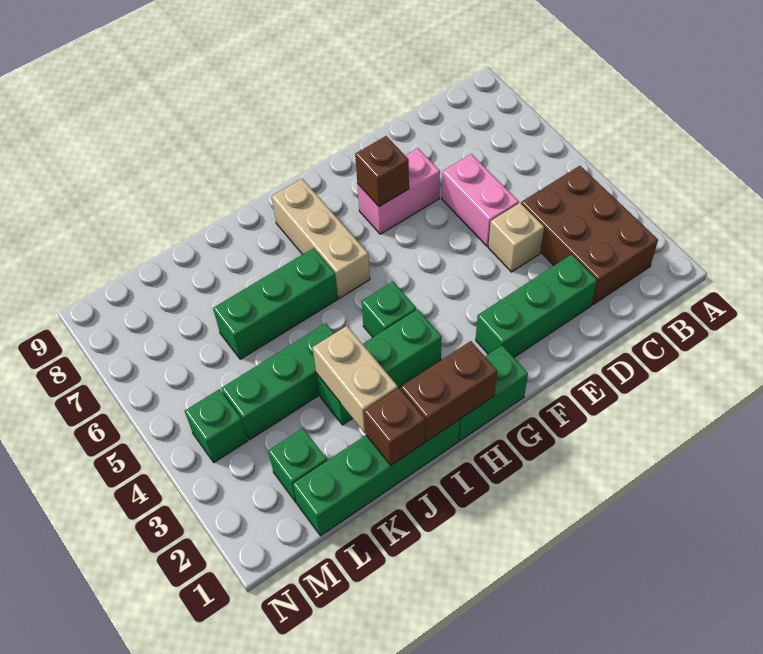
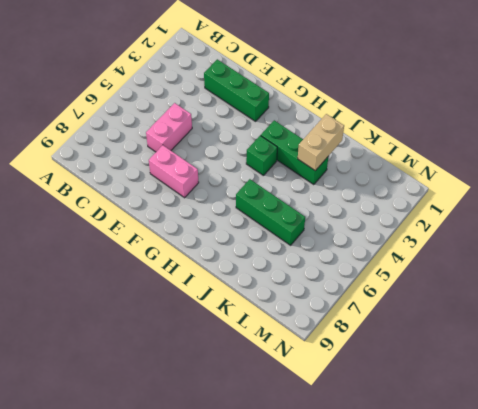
none -> brown 2x3 brick [521,166,658,305]
none -> tan 1x1 brick [488,203,544,272]
none -> green 1x2 brick [459,345,528,441]

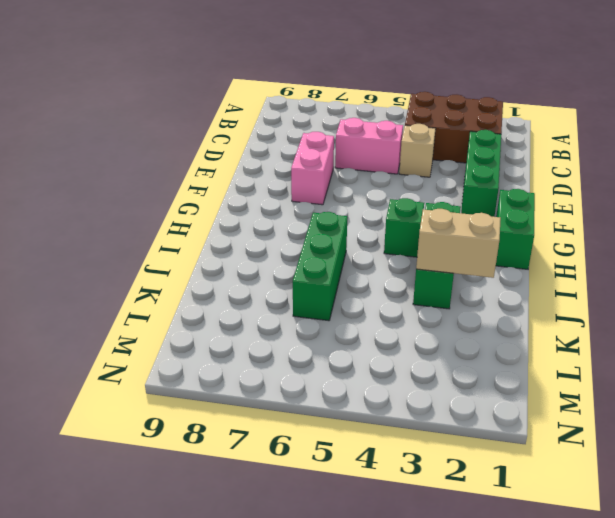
none -> tan 1x3 brick [272,179,370,298]
none -> green 1x4 brick [293,419,460,536]
none -> green 1x3 brick [222,323,334,440]

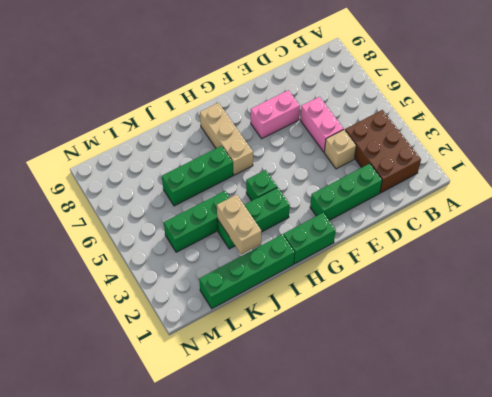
none -> green 1x1 brick [268,428,327,503]
none -> green 1x1 brick [185,389,248,462]
none -> brown 1x1 brick [355,136,409,207]

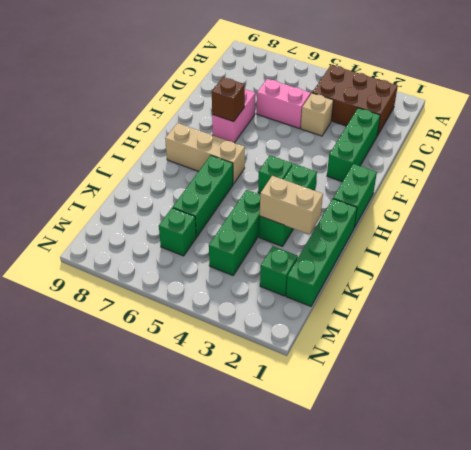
green 1x1 brick [159,208,196,256] -> green 1x1 brick moved to [185,389,248,462]
none -> brown 1x2 brick [401,341,497,441]
none -> brown 1x1 brick [364,388,425,465]

